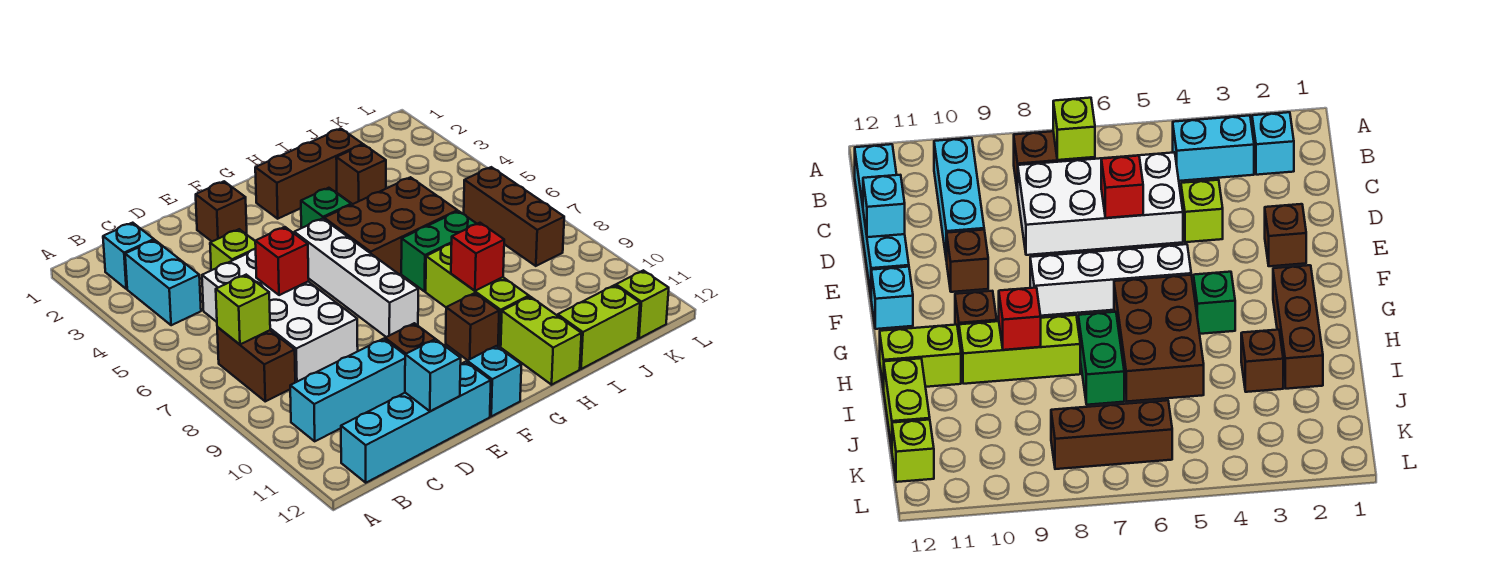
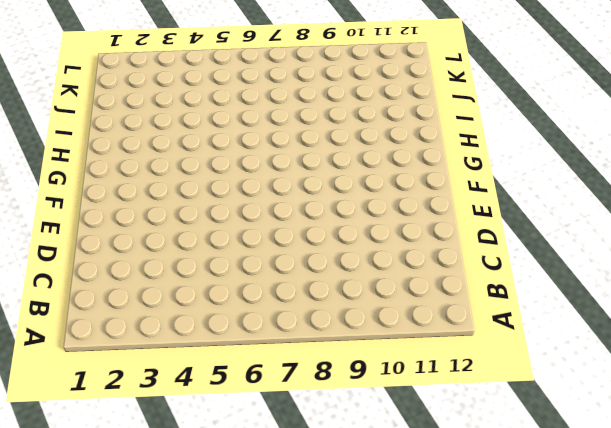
none -> cyan 1x1 brick [103,223,154,289]
none -> cyan 1x2 brick [125,240,201,325]
none -> brown 1x2 brick [217,327,295,401]

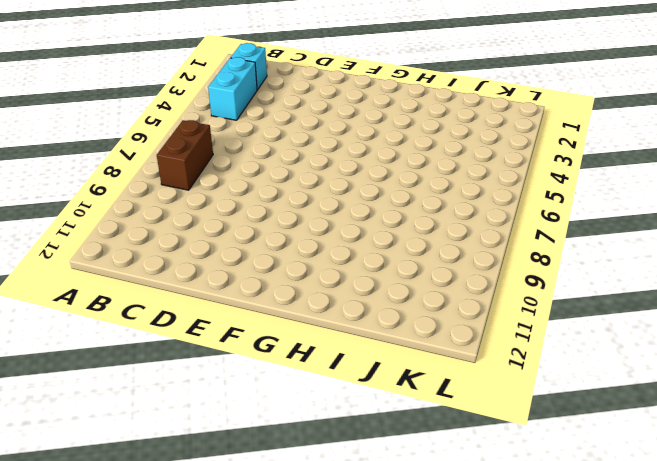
none -> cyan 1x3 brick [290,339,405,441]
none -> cyan 1x4 brick [341,362,491,483]
none -> white 2x4 brick [202,249,358,382]

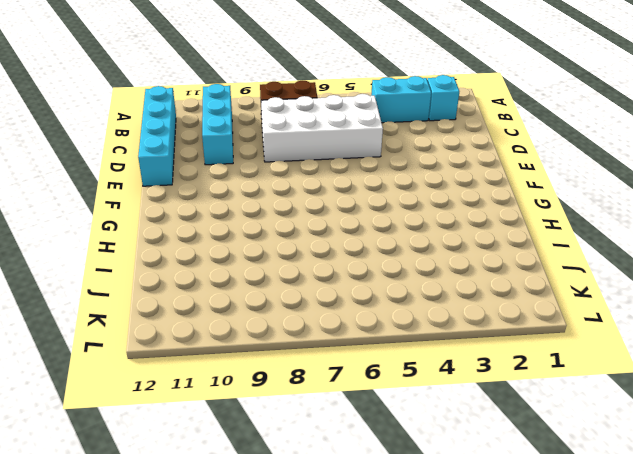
none -> lime 1x1 brick [210,229,256,270]
none -> brown 1x1 brick [196,181,247,241]
none -> brown 1x1 brick [385,323,435,354]

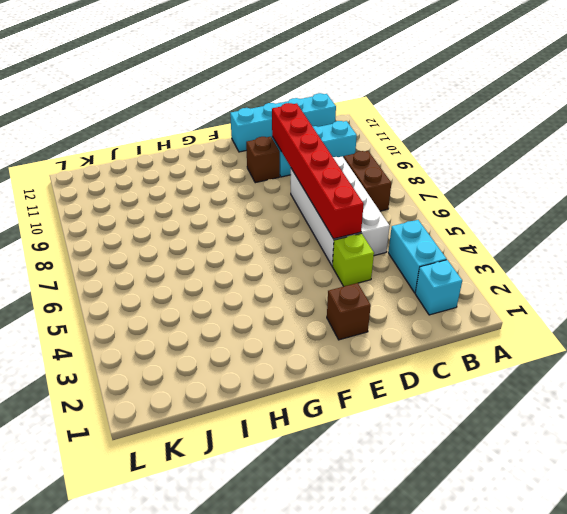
red 1x6 brick [272,103,364,239] -> red 1x1 brick [255,227,309,295]
none -> white 1x4 brick [294,218,418,337]
none -> cyan 1x1 brick [467,346,521,416]
none -> brown 1x3 brick [255,129,363,219]

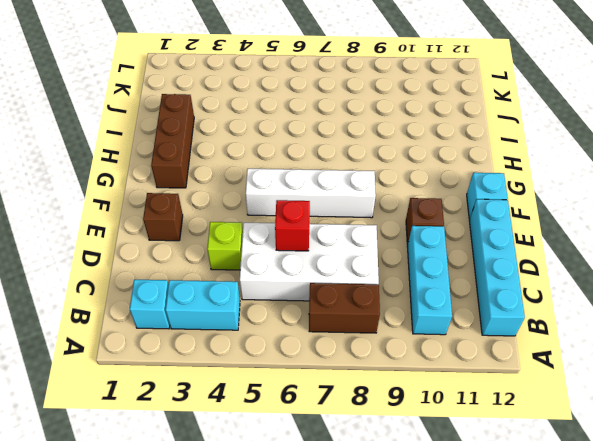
none -> green 1x1 brick [301,188,351,228]
none -> brown 2x3 brick [324,177,457,274]
none -> brown 1x1 brick [446,293,499,360]

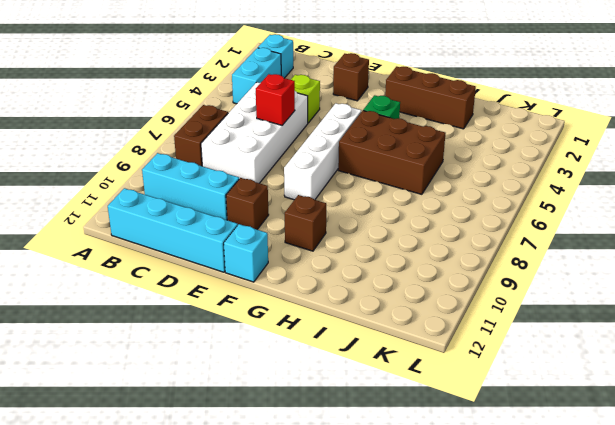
none -> green 1x2 brick [401,211,477,292]
none -> lime 1x3 brick [426,244,529,346]
none -> lime 1x2 brick [501,297,582,385]

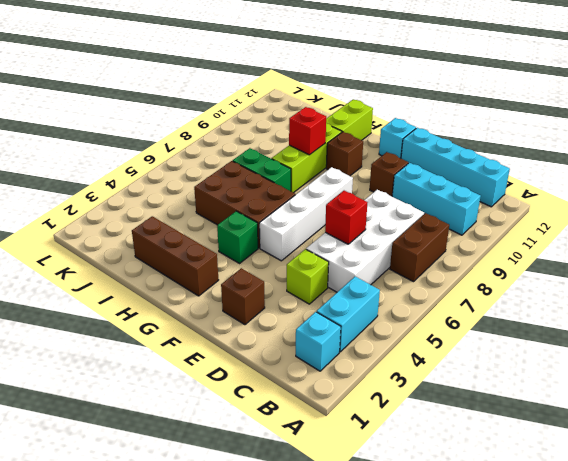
none -> brown 1x1 brick [336,145,386,204]
none -> lime 1x2 brick [558,285,640,369]
none -> brown 1x3 brick [464,167,564,266]

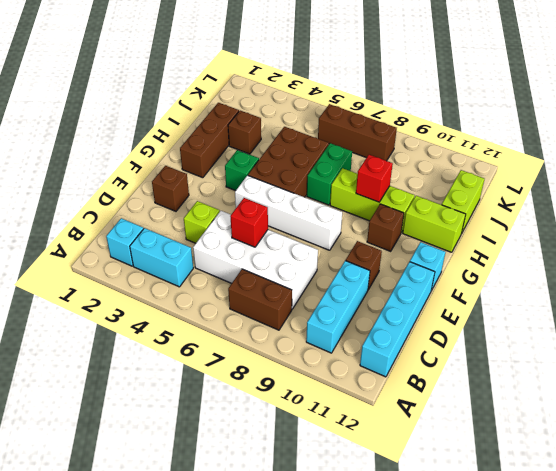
none -> lime 1x1 brick [616,270,669,338]
none -> lime 1x1 brick [216,275,270,344]
none -> cyan 1x1 brick [405,339,461,411]

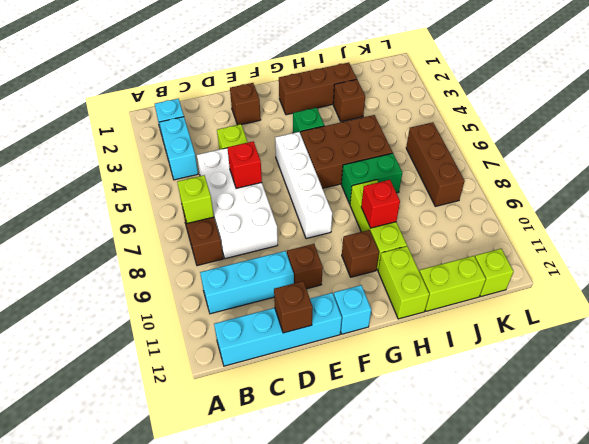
brown 1x1 brick [274,281,313,333] -> cyan 1x1 brick [405,339,461,411]

